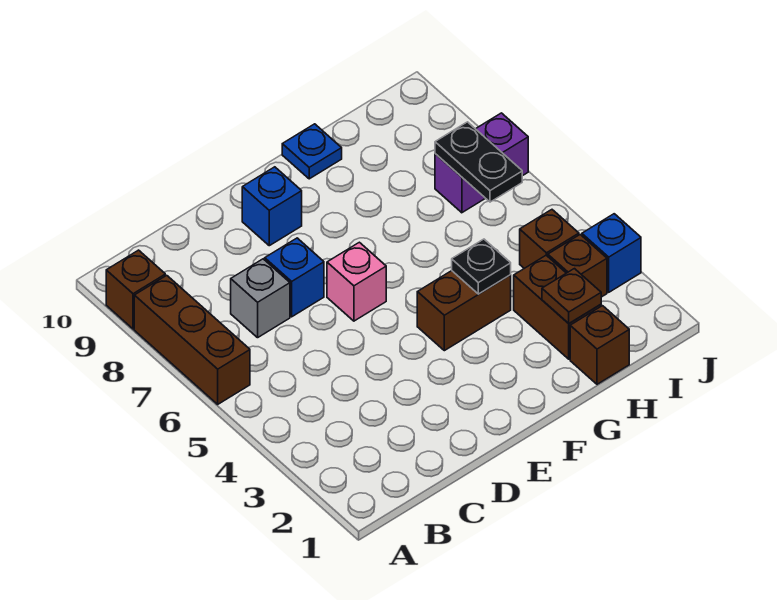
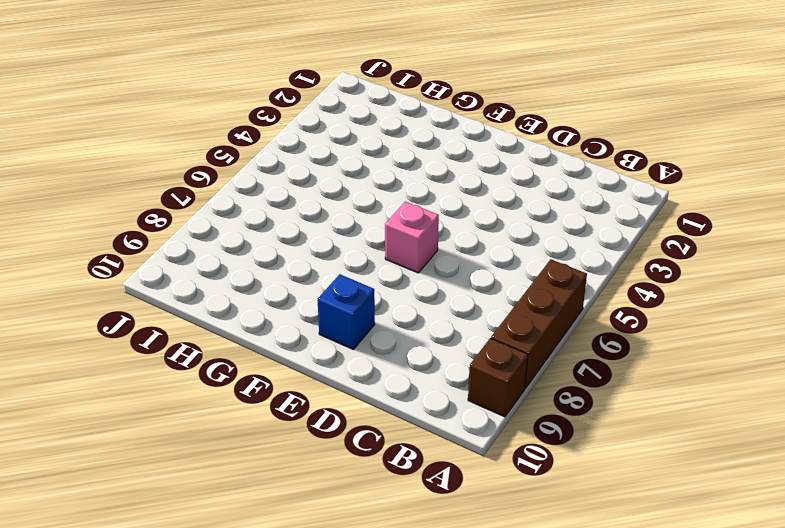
none -> grey 1x1 brick [231,259,290,338]
none -> blue 1x1 brick [265,238,324,317]
none -> brown 1x2 brick [417,271,511,351]

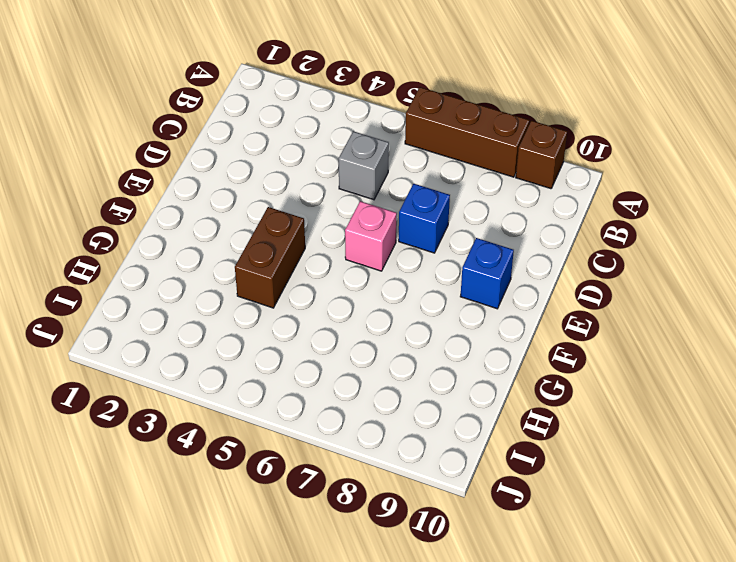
grey 1x1 brick [339,131,389,200] -> grey 1x1 brick moved to [231,259,290,338]
none -> blue 1x1 plate [282,124,342,179]
none -> brown 1x1 brick [570,306,629,384]
none -> brown 1x2 brick [514,255,601,359]

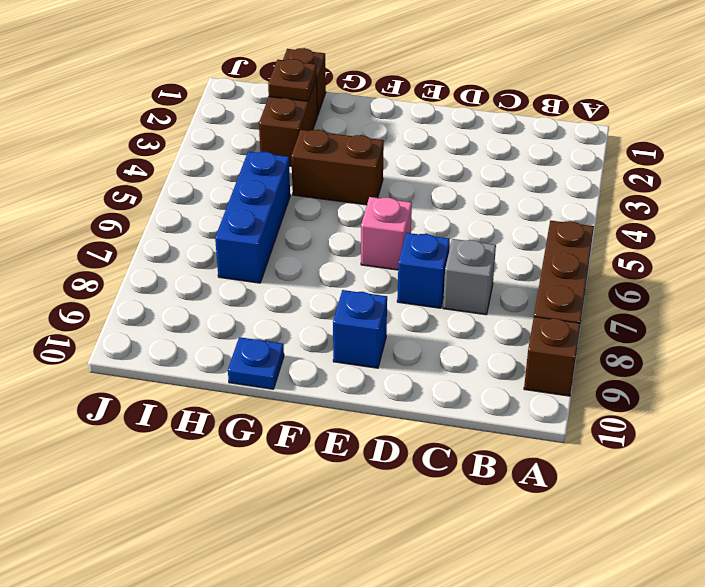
blue 1x3 brick [215,151,290,283] -> none
none -> brown 1x1 brick [548,235,607,297]
none -> brown 1x1 brick [520,210,579,268]
none -> purple 1x2 brick [435,113,528,213]

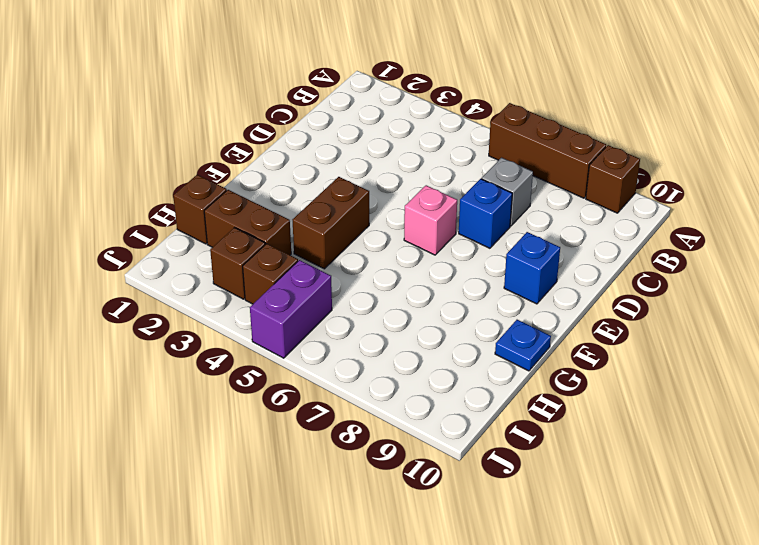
purple 1x2 brick [250,260,332,358] -> purple 1x2 brick moved to [435,113,528,213]
none -> blue 1x1 brick [582,214,641,292]
none -> black 1x1 plate [452,239,511,294]
none -> brown 1x1 plate [542,269,601,323]

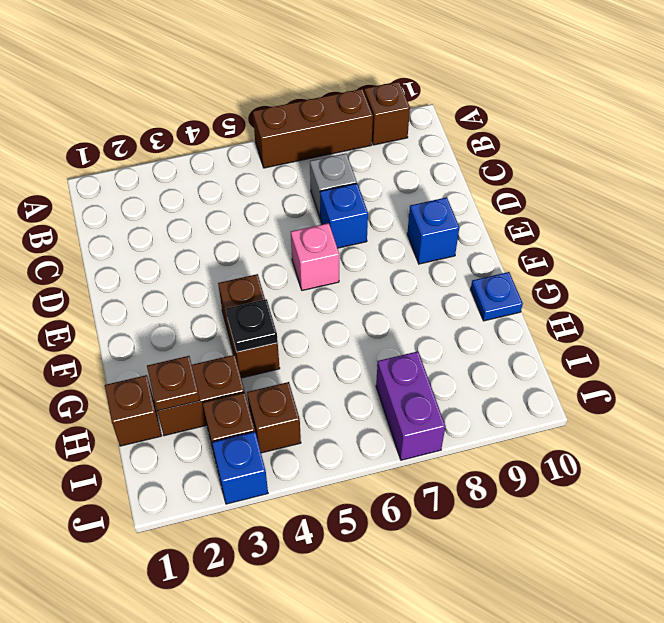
none -> black 1x2 plate [435,122,522,202]

